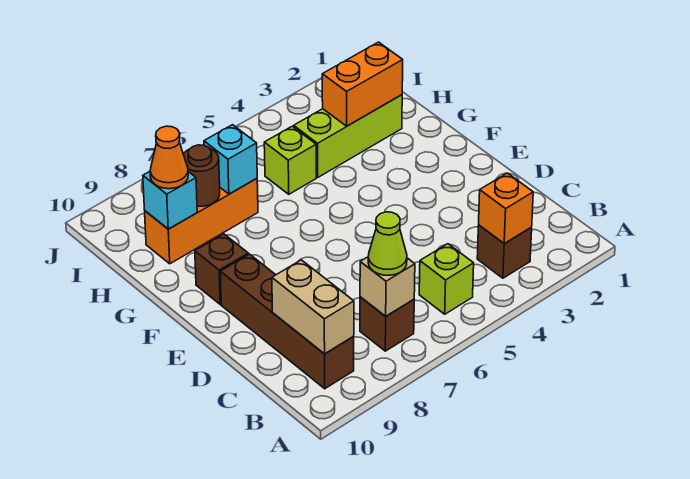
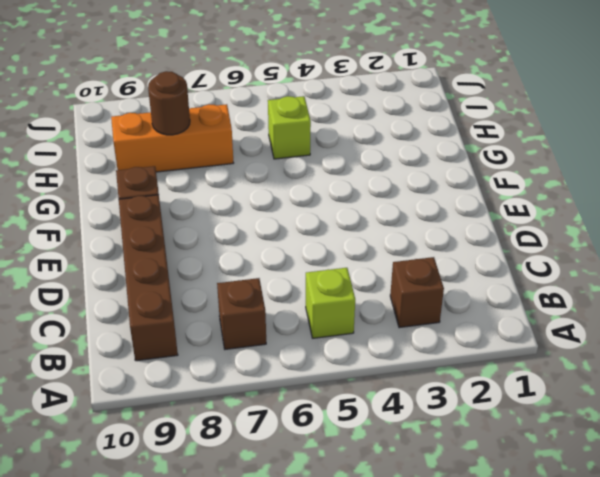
none -> lime 1x3 brick [294,95,402,177]
none -> orange 1x1 brick [479,173,533,244]
none -> tan 1x1 brick [360,257,415,316]

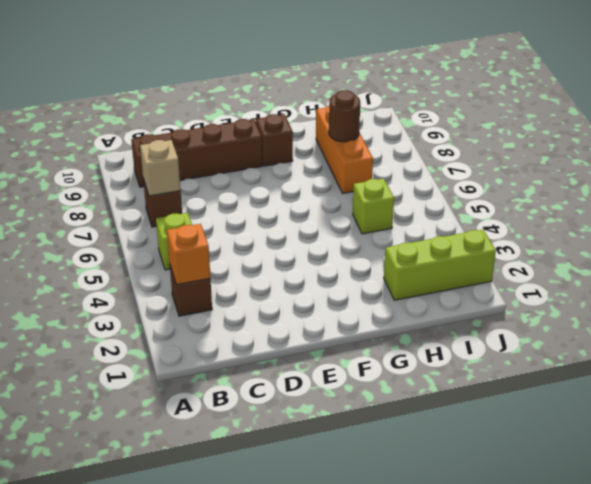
lime 1x3 brick [384,229,496,300] -> lime 1x3 brick turned to [294,95,402,177]
none -> tan 1x2 brick [272,260,354,354]
none -> orange 1x2 brick [322,42,403,126]
none -> cyan 1x1 brick [204,125,257,194]

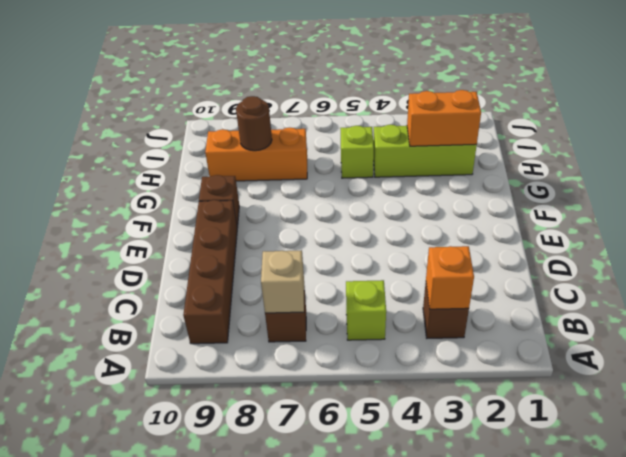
none -> tan 1x2 brick [272,260,354,354]
none -> cyan 1x1 brick [204,125,257,194]
none -> cyan 1x1 brick [143,172,197,229]

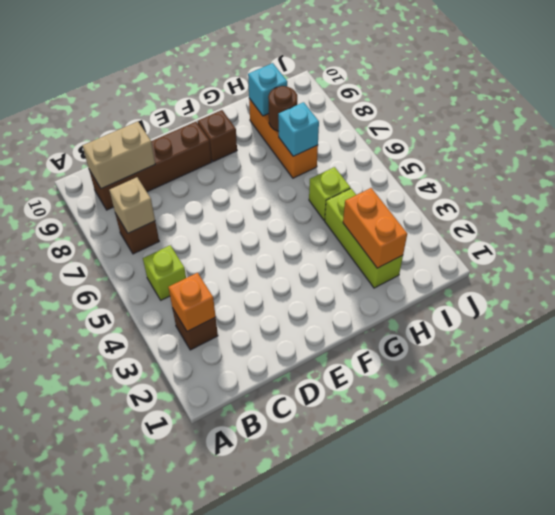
none -> lime 1x1 cone [368,212,407,275]
none -> orange 1x1 cone [150,126,188,189]

